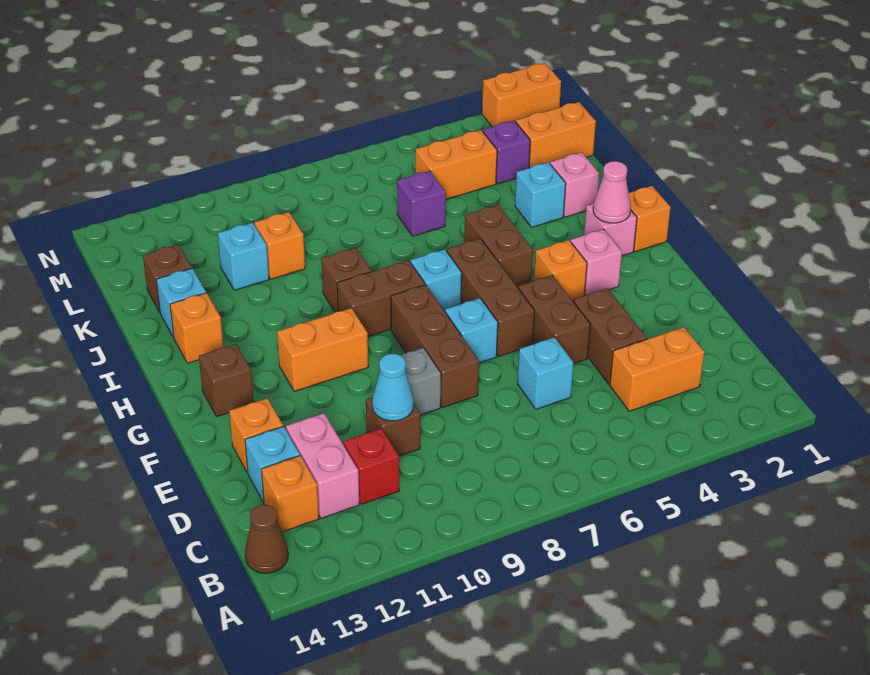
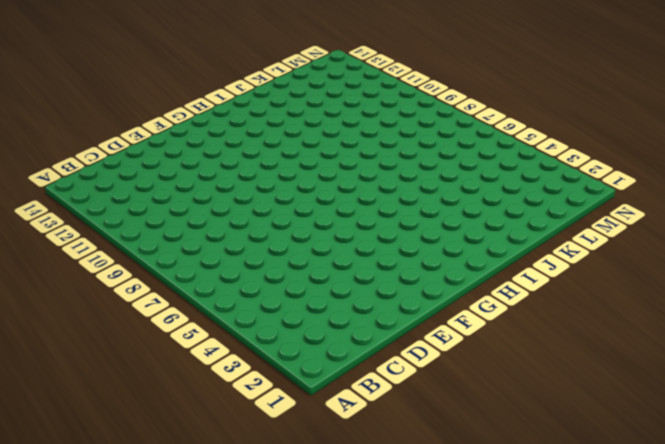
none -> brown 1x1 cone [245,505,288,573]
none -> orange 1x2 brick [610,327,704,411]
none -> red 1x1 brick [343,429,399,504]
none -> pink 1x2 brick [286,413,359,518]

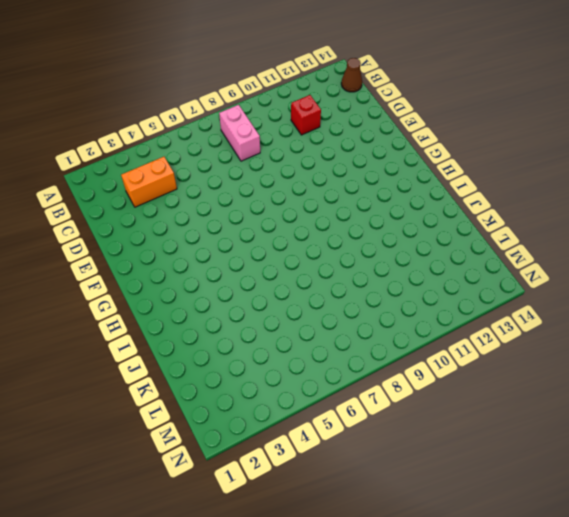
pink 1x2 brick [219,105,260,161] -> pink 1x2 brick moved to [286,413,359,518]
none -> orange 1x1 brick [261,456,319,532]
none -> brown 1x2 brick [573,288,647,384]
none -> cyan 1x1 brick [518,337,573,409]
none -> brown 1x1 brick [366,397,420,456]

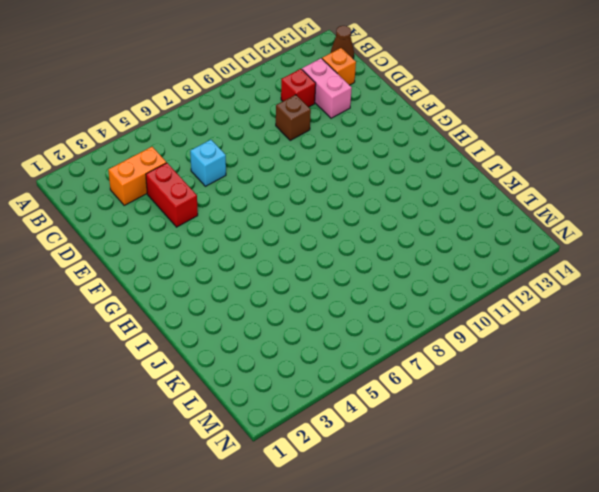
red 1x2 brick [146,163,198,227] -> brown 1x2 brick [573,288,647,384]
none -> cyan 1x1 brick [245,427,300,502]
none -> brown 1x2 brick [518,275,590,364]
none -> brown 1x3 brick [391,285,479,408]
none -> grey 1x1 brick [401,348,441,415]

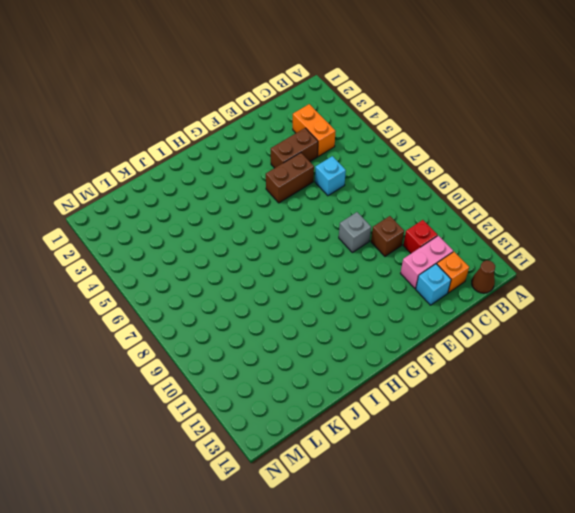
none -> brown 1x3 brick [391,285,479,408]
none -> orange 1x1 brick [229,398,283,473]
none -> brown 1x3 brick [447,239,534,357]
none -> cyan 1x1 brick [445,298,498,363]

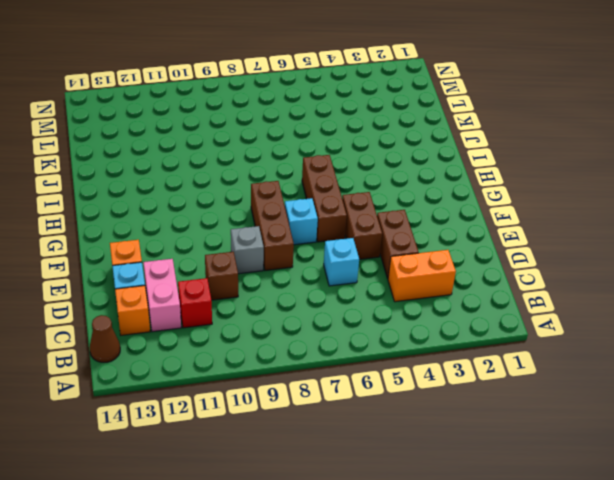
none -> pink 1x1 brick [571,229,622,296]
none -> orange 1x1 brick [534,240,587,301]
none -> orange 1x2 brick [277,308,368,391]
none -> brown 1x1 brick [199,344,254,417]

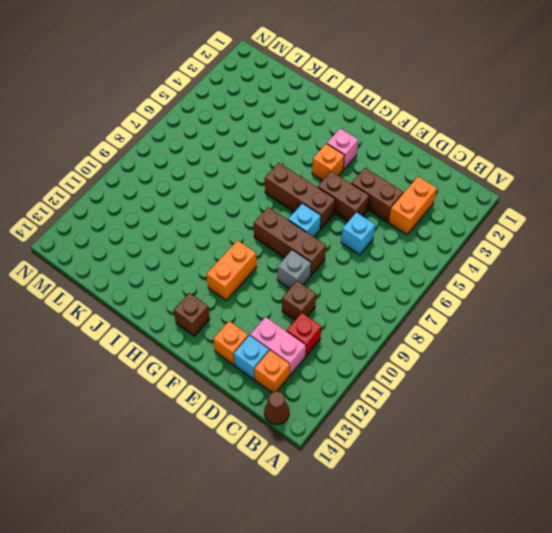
none -> orange 1x1 brick [629,186,671,252]
none -> pink 1x1 brick [584,204,637,256]
none -> brown 1x2 brick [464,205,533,288]
none -> cyan 1x1 brick [411,249,462,311]

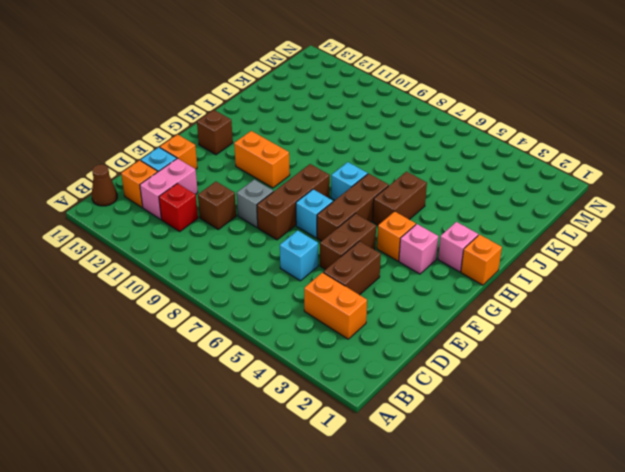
none -> brown 1x2 brick [337,260,425,337]
none -> brown 1x1 brick [321,248,372,312]
none -> orange 1x1 brick [170,293,223,363]
none -> pink 1x1 brick [550,153,599,217]

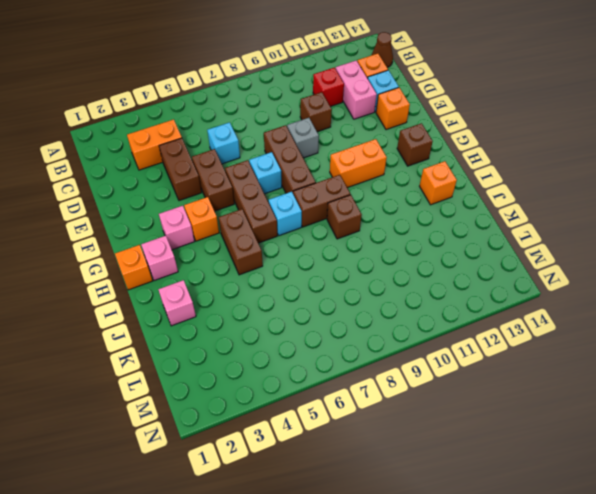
none -> cyan 1x1 brick [515,162,566,227]
none -> cyan 1x1 brick [156,268,206,338]
none -> purple 1x1 brick [397,171,446,236]
none -> orange 1x1 brick [255,212,305,279]

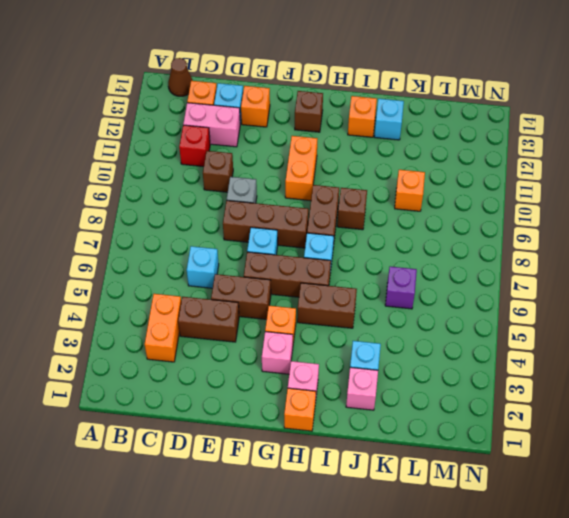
none -> cyan 1x1 brick [218,223,269,290]
none -> brown 1x1 brick [143,244,192,312]
none -> orange 1x2 brick [516,102,596,168]
none -> purple 1x1 brick [483,121,530,184]

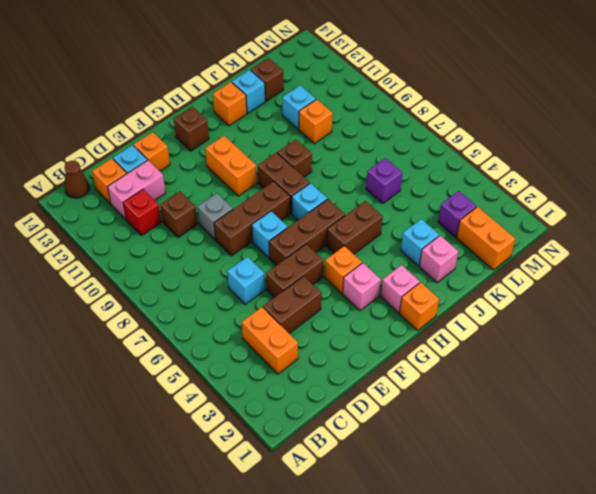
none -> orange 1x2 brick [416,130,497,199]
none -> orange 1x2 brick [482,63,561,127]
none -> cyan 1x1 cone [372,354,413,421]
none -> pink 1x1 cone [593,161,631,223]

